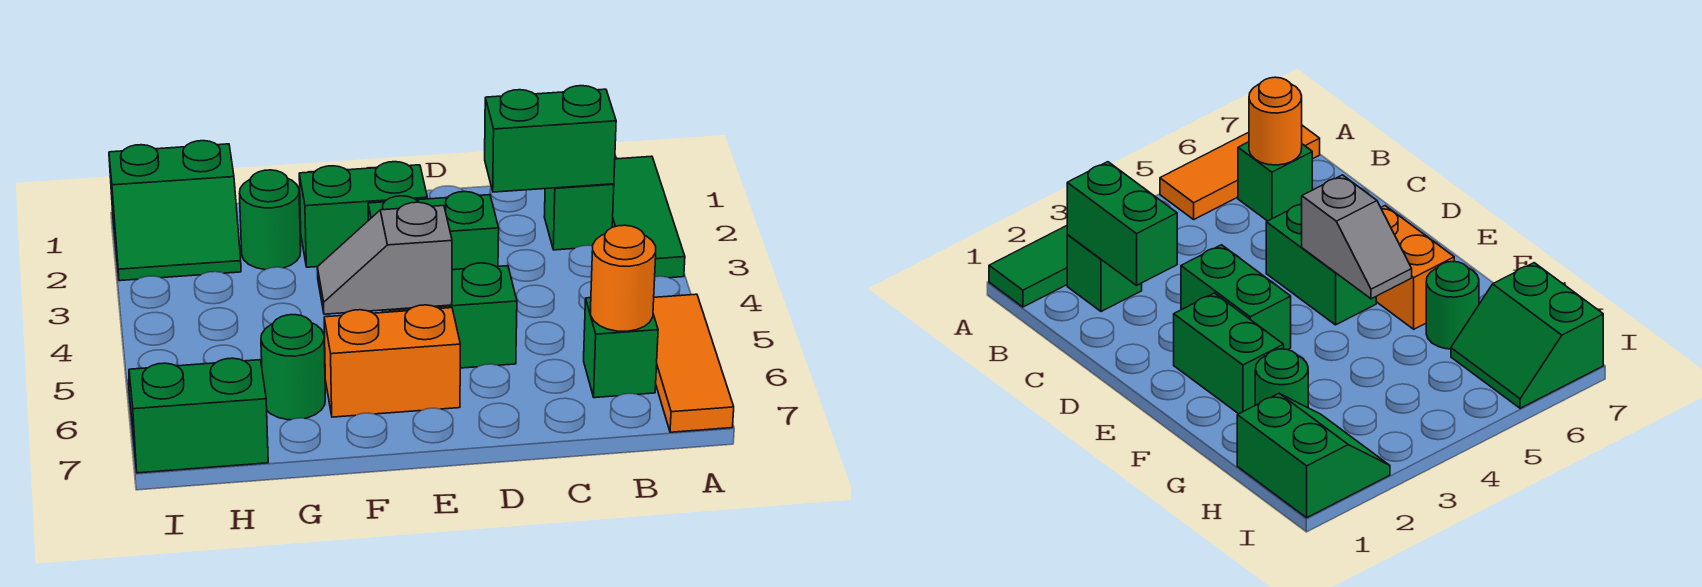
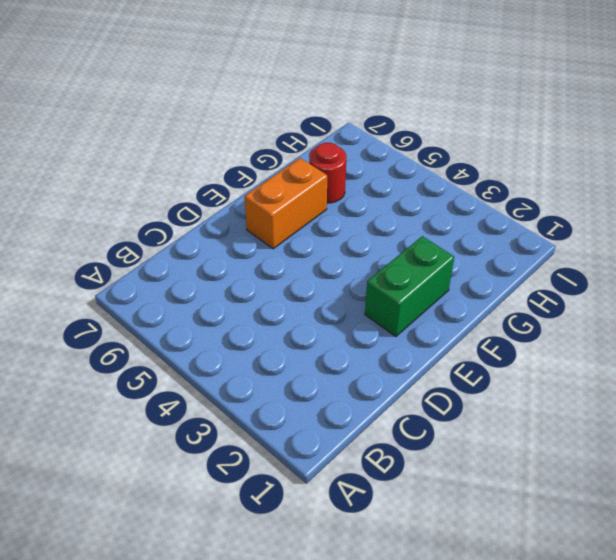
red 1x1 round brick [309,143,346,203] -> green 1x1 round brick [261,315,325,420]
none -> green 1x3 tile [612,156,685,278]
none -> orange 1x3 tile [653,294,734,432]
none -> green 1x1 brick [544,184,614,250]

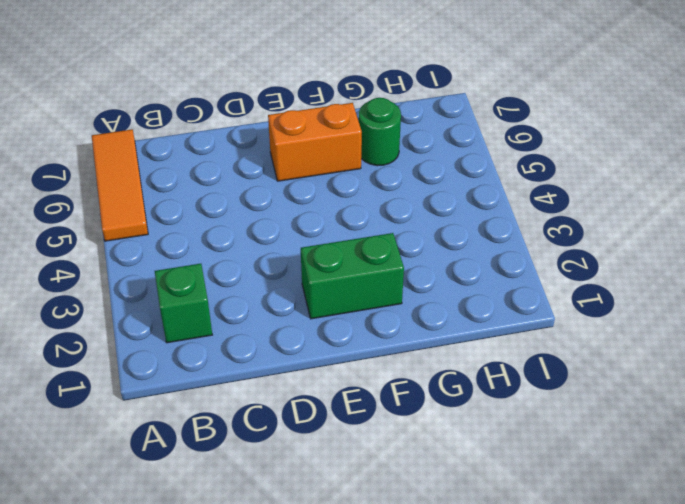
none -> green 1x3 tile [612,156,685,278]
none -> green 1x1 brick [584,298,658,398]
none -> green 1x2 brick [368,192,499,270]

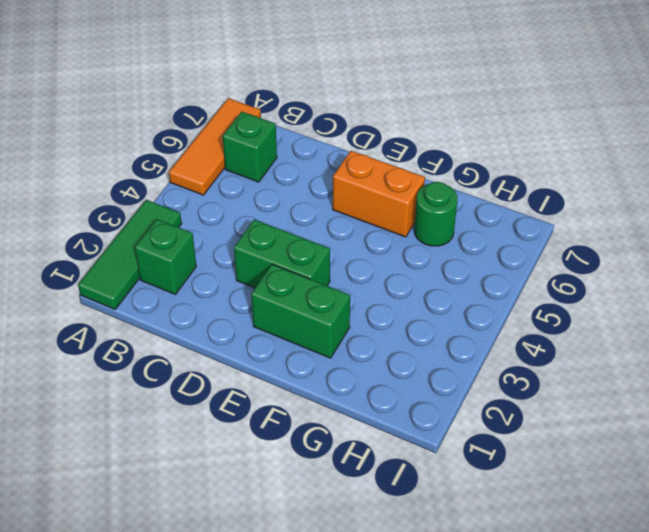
none -> green 1x2 brick [383,263,517,368]
none -> green 1x1 round brick [240,170,301,270]
none -> green 2x2 slope [109,141,241,281]

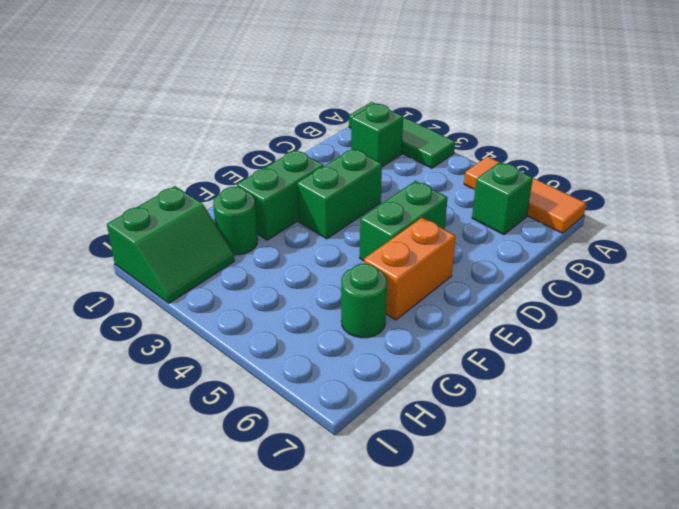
none -> green 2x2 slope [129,358,268,473]
none -> green 1x2 brick [485,86,616,192]
none -> orange 1x1 round brick [591,225,656,331]

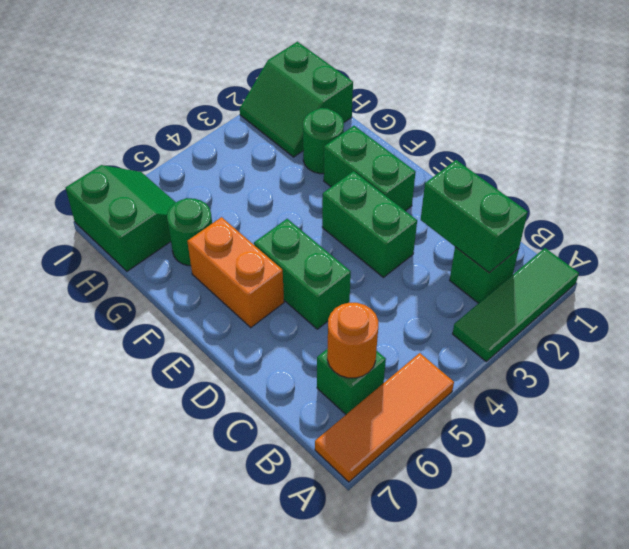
none -> grey 1x2 slope [317,202,452,314]

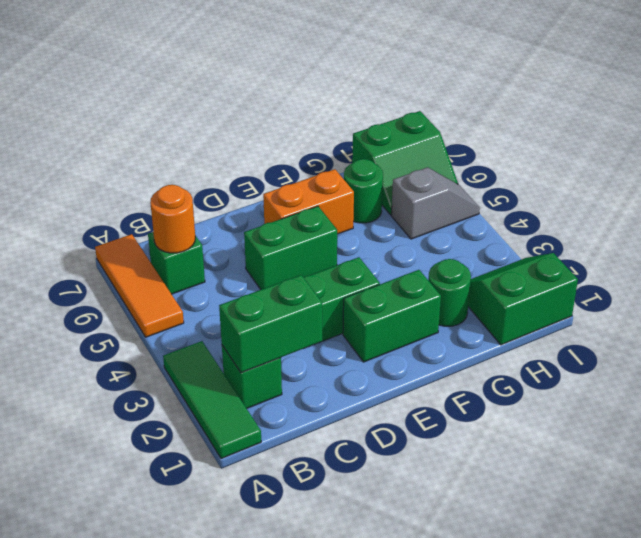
grey 1x2 slope [391,167,480,239] -> grey 1x2 slope moved to [317,202,452,314]

